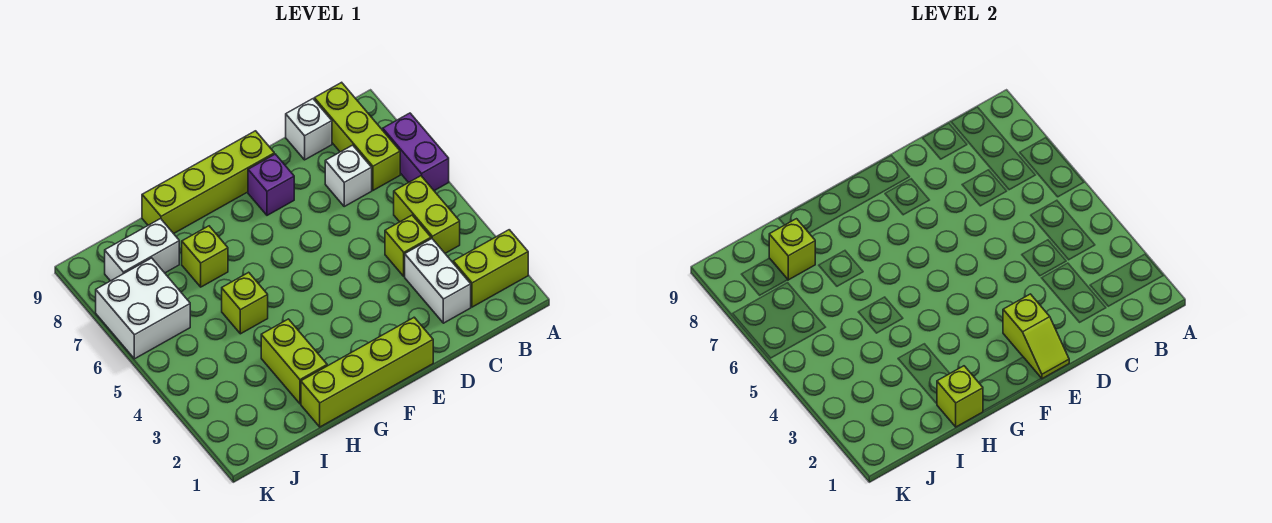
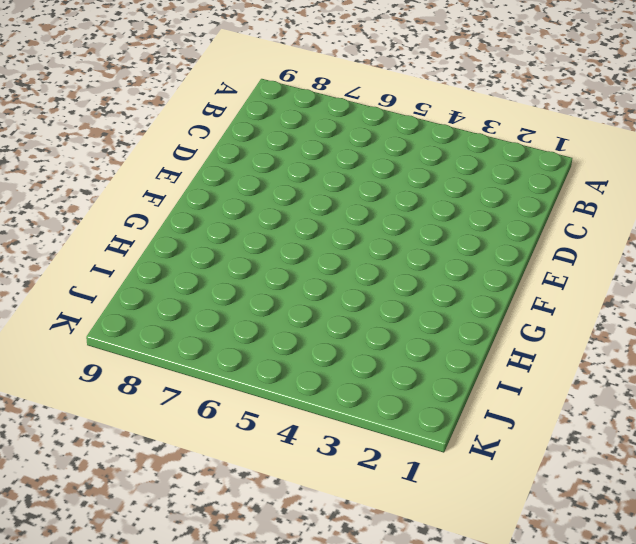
none -> lime 1x2 brick [453,230,528,307]
none -> purple 1x2 brick [383,113,449,191]
none -> lime 1x2 brick [394,176,460,253]

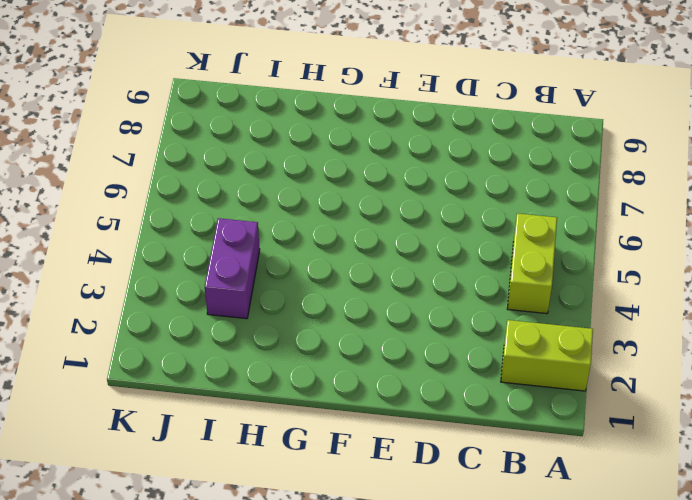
purple 1x2 brick [205,218,260,319] -> purple 1x2 brick moved to [383,113,449,191]
none -> lime 1x3 brick [314,82,400,190]
none -> white 1x2 brick [405,239,471,323]
none -> lime 1x1 brick [385,215,431,276]

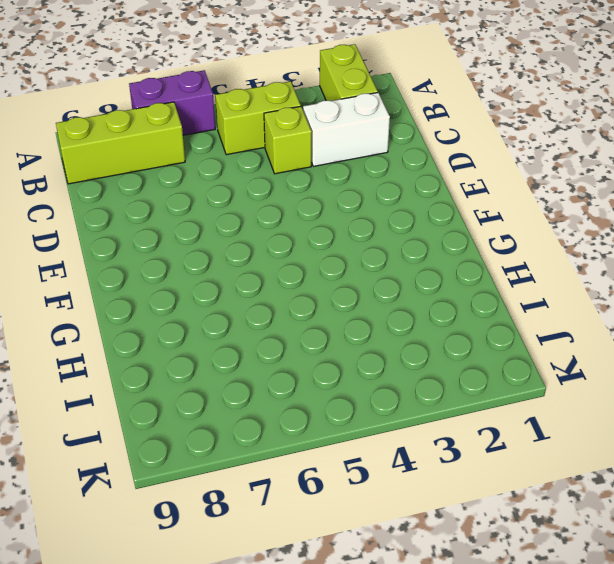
none -> white 1x1 brick [325,145,372,206]
none -> white 1x1 brick [286,99,332,160]
none -> lime 1x4 brick [301,317,433,427]

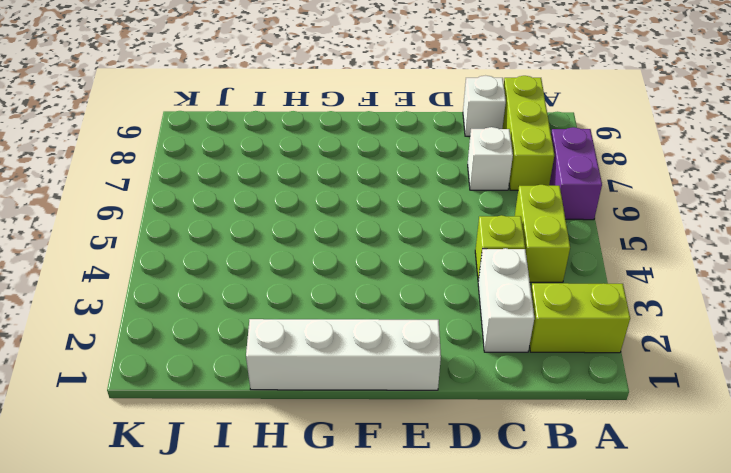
white 1x4 brick [246,319,441,390] -> lime 1x4 brick [301,317,433,427]
none -> purple 1x1 brick [248,154,294,215]
none -> lime 1x4 brick [142,131,274,234]
none -> lime 1x2 brick [261,319,327,404]

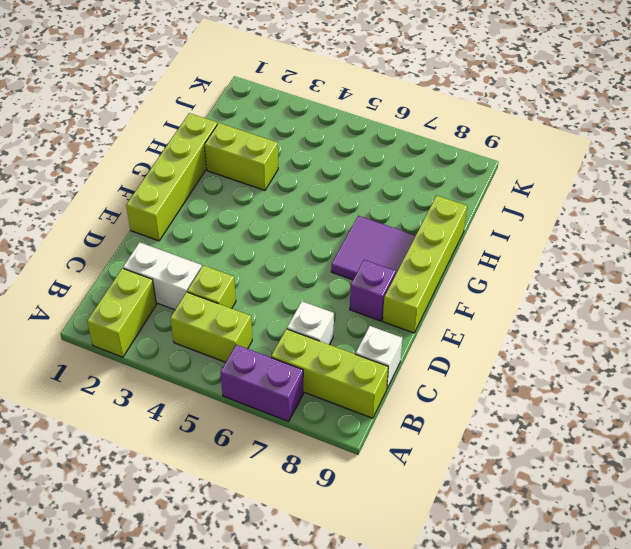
purple 2x2 tile [331,216,416,280] -> none
none -> lime 1x1 brick [222,272,268,334]
none -> lime 1x1 brick [182,226,228,287]
none -> white 1x2 brick [105,219,179,281]

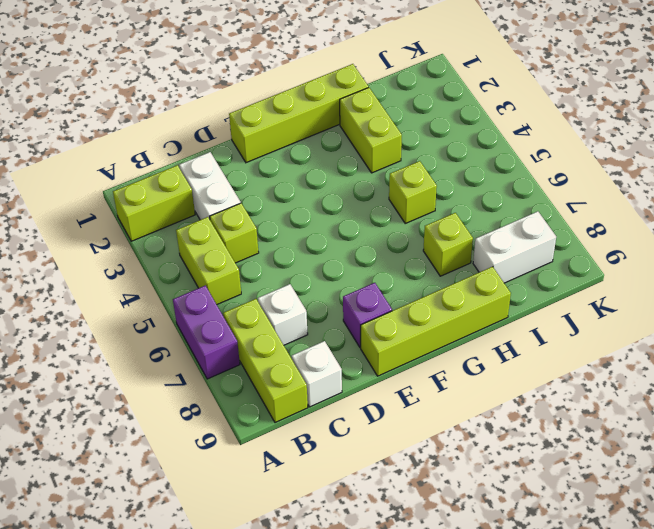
none -> white 2x2 brick [96,258,190,359]
none -> lime 1x2 slope [1003,294,1069,379]
none -> lime 1x1 brick [937,366,983,427]

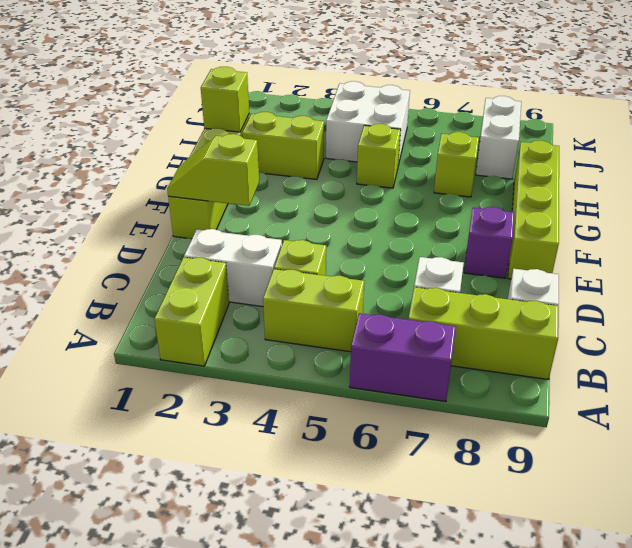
white 2x2 brick [326,81,410,165] -> white 2x2 brick moved to [96,258,190,359]
none -> lime 1x1 brick [769,219,815,280]

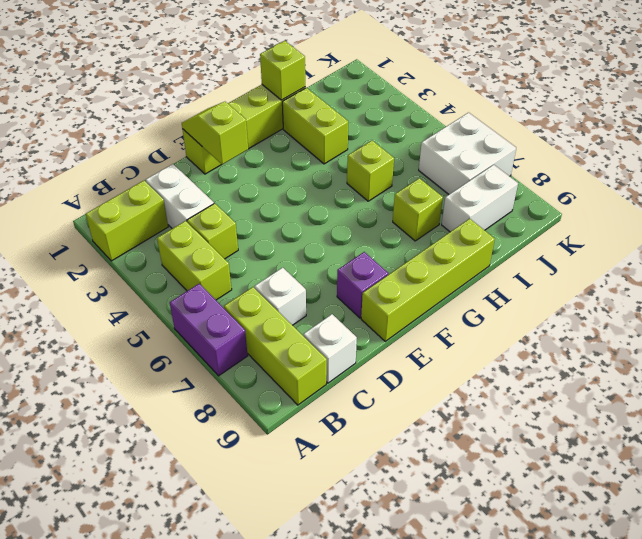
none -> lime 1x1 brick [769,219,815,280]

